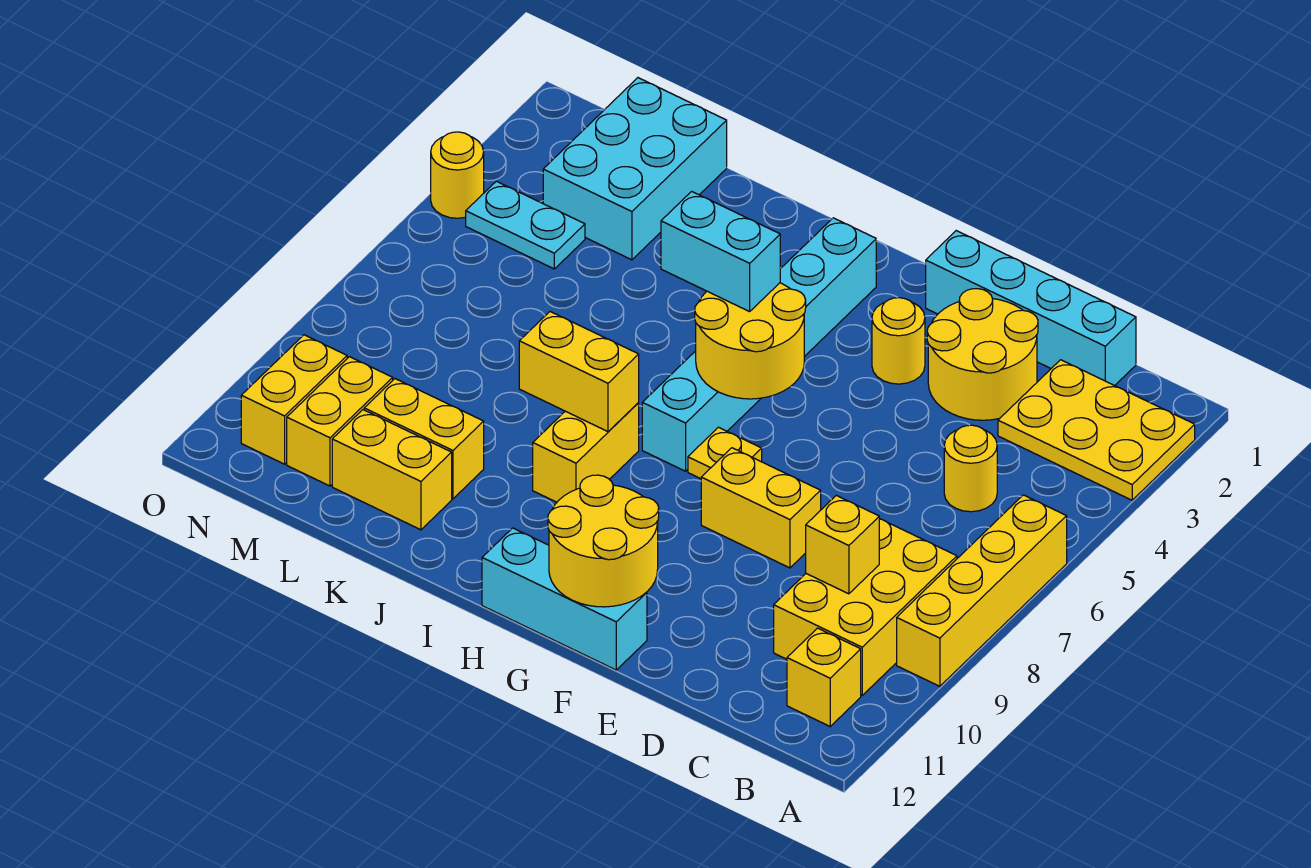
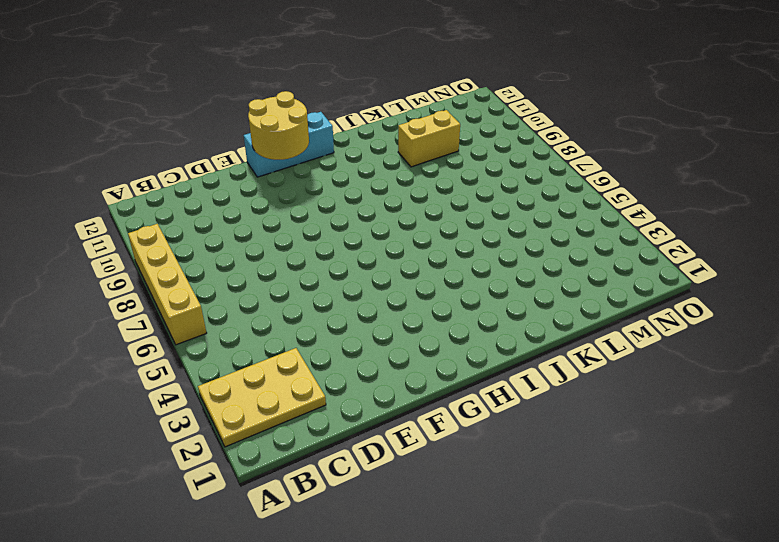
none -> yellow 2x3 brick [774,519,957,695]
none -> yellow 1x1 brick [787,628,861,726]
none -> cyan 1x4 brick [926,231,1136,386]

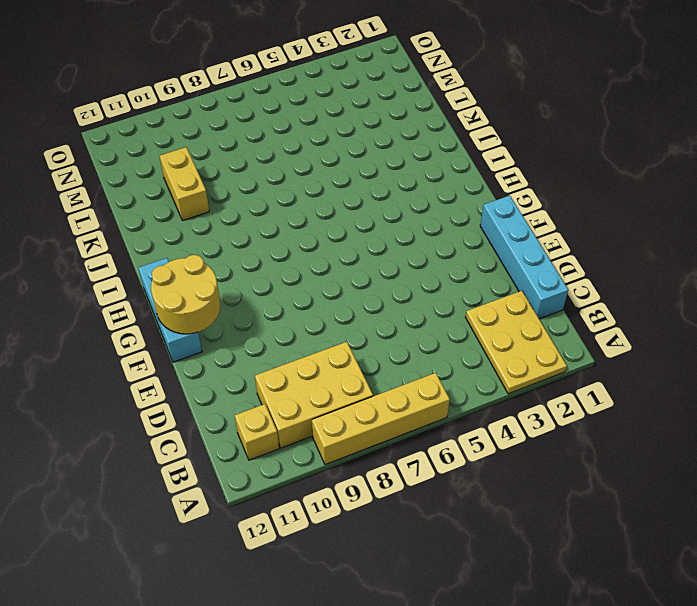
none -> yellow 1x1 round brick [944,425,997,512]
none -> yellow 2x2 round brick [927,289,1038,420]
none -> yellow 1x2 brick [701,448,821,568]

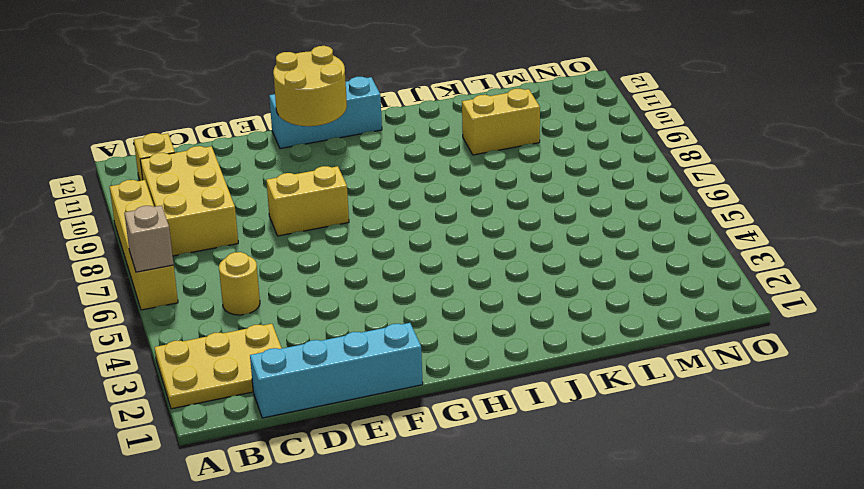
tan 1x1 brick [124,205,174,272] -> none
none -> yellow 2x2 round brick [927,289,1038,420]
none -> yellow 1x1 round brick [872,298,925,384]
none -> yellow 1x1 plate [688,427,762,479]

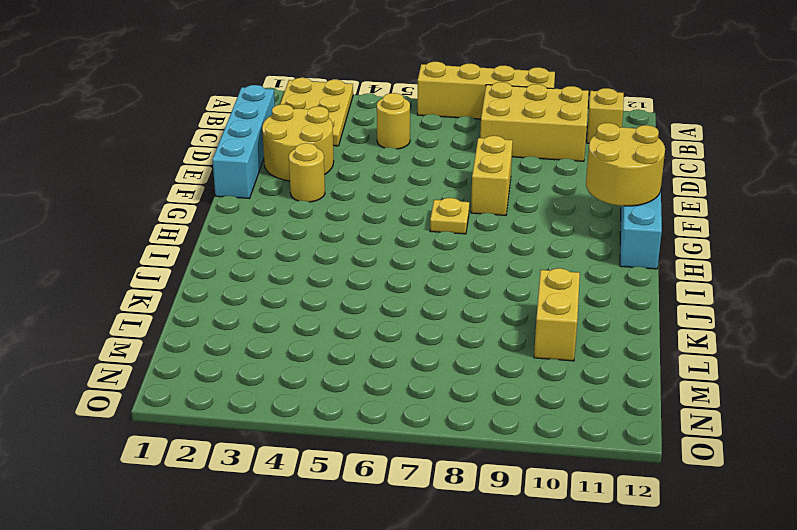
none -> cyan 1x6 brick [642,218,876,471]
none -> yellow 1x2 brick [533,403,639,502]
none -> yellow 1x2 brick [332,410,452,530]

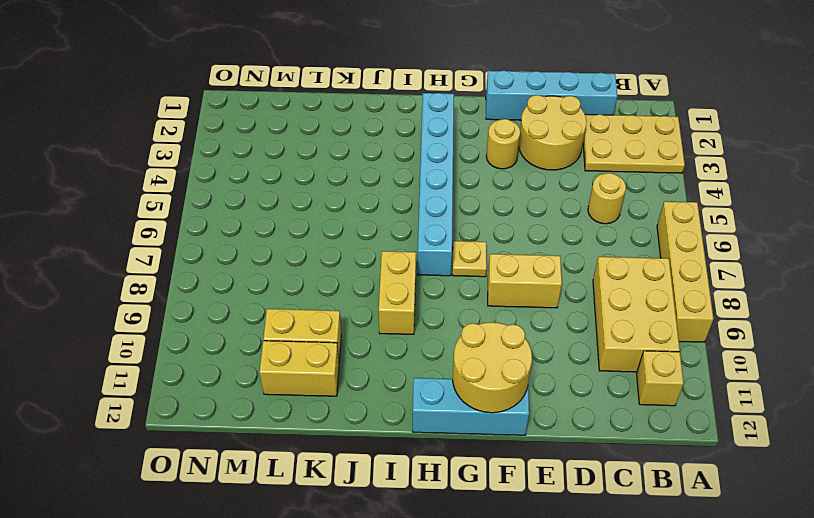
none -> cyan 2x3 brick [543,78,727,260]
none -> cyan 1x2 plate [466,181,585,269]
none -> yellow 1x2 brick [287,357,393,486]

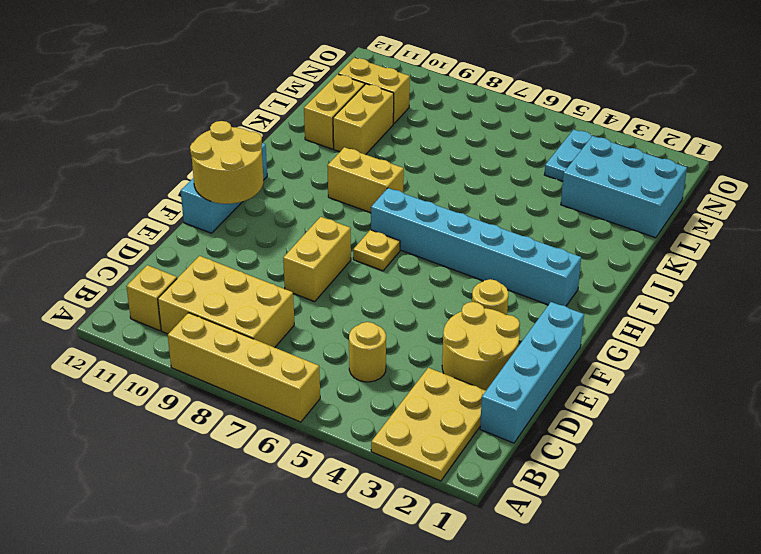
none -> yellow 1x2 brick [241,335,347,464]
none -> yellow 1x1 round brick [431,132,484,218]
none -> yellow 1x1 brick [806,496,879,594]

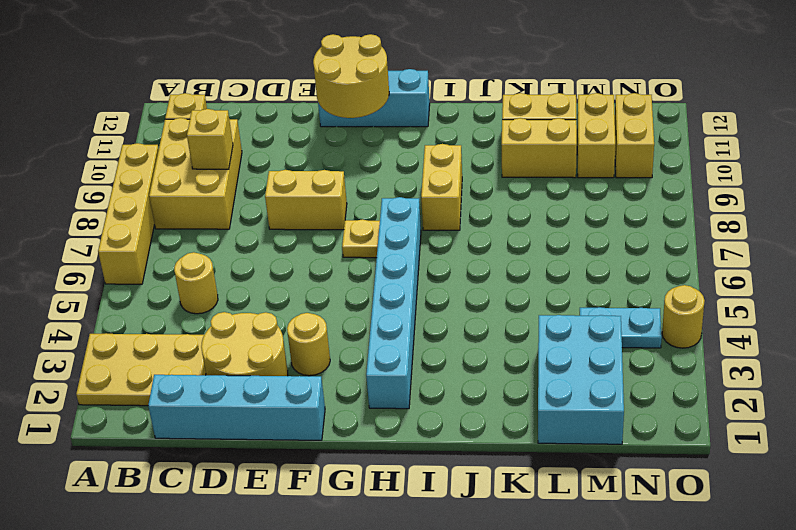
none -> yellow 2x2 round brick [695,283,806,399]
none -> yellow 1x2 brick [519,312,639,432]
none -> cyan 1x2 brick [661,191,780,312]

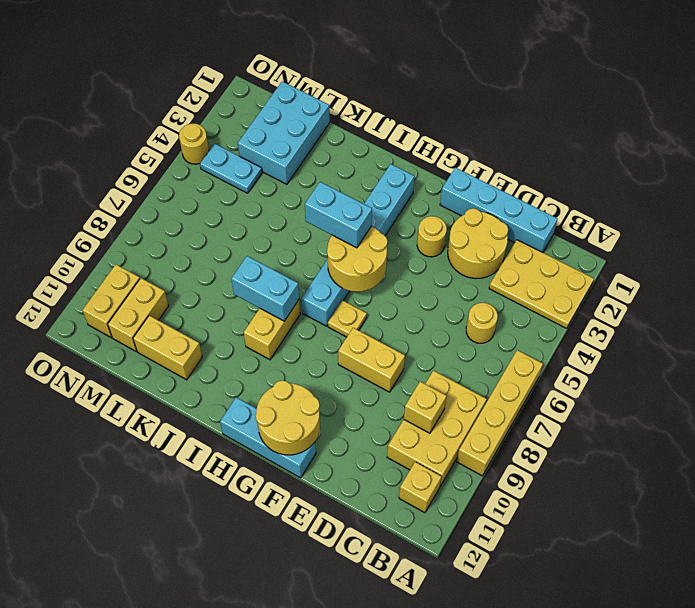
cyan 1x2 brick [231,256,299,321] -> yellow 1x2 brick [519,312,639,432]
none -> yellow 1x2 brick [364,379,484,499]

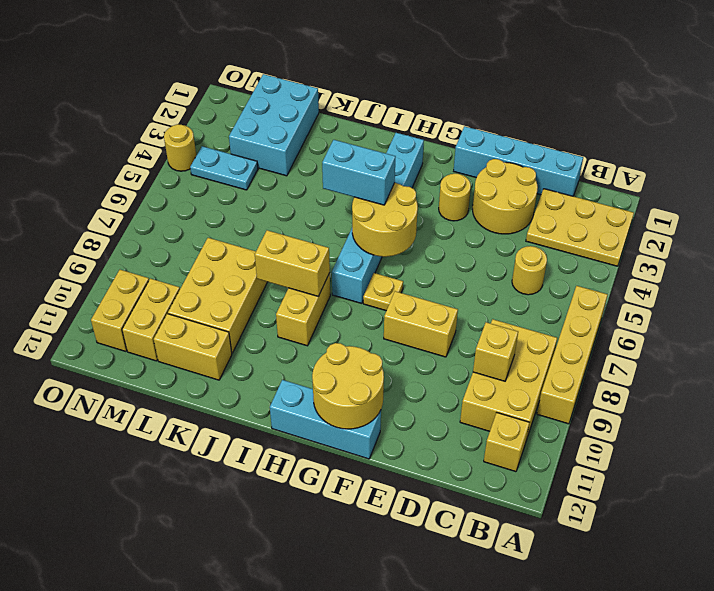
yellow 2x3 brick [168,238,267,353] -> yellow 1x2 brick [364,379,484,499]

